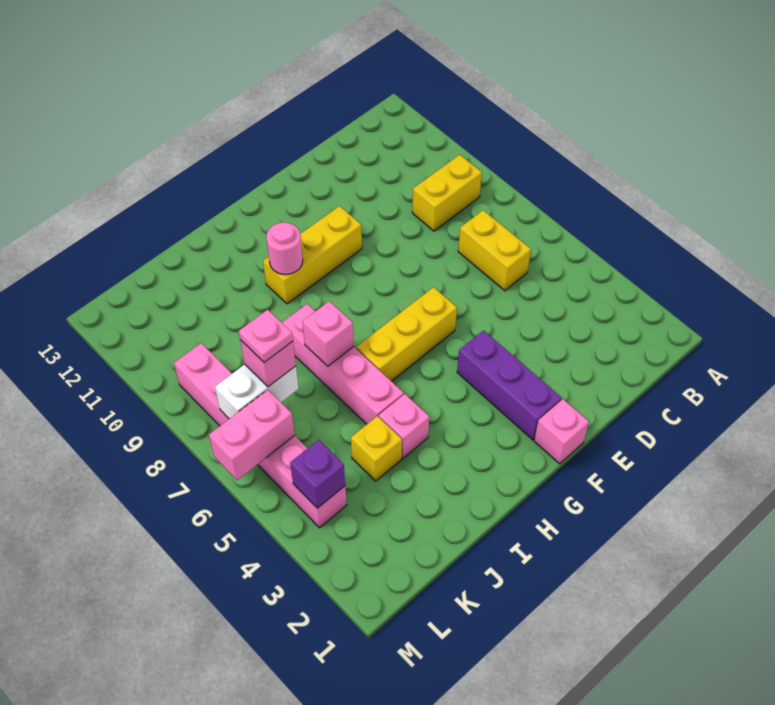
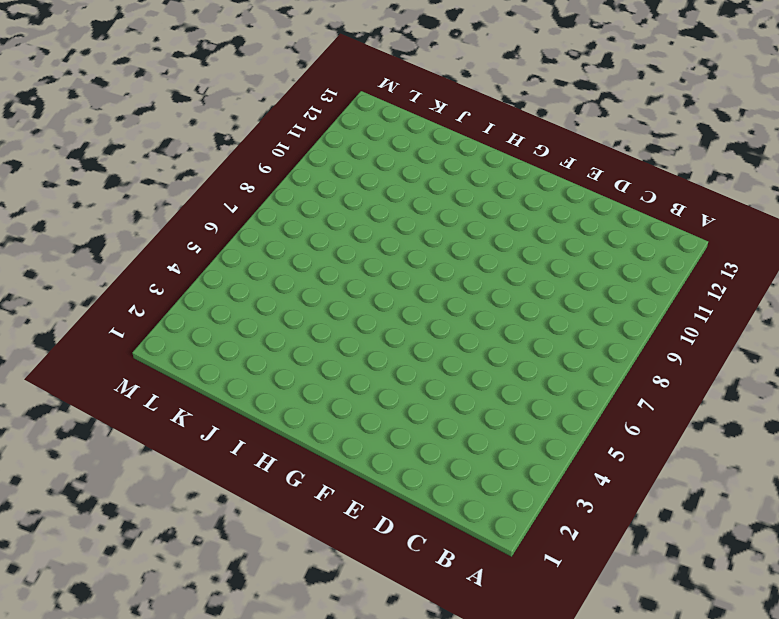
none -> yellow 1x2 brick [412,155,482,231]
none -> yellow 1x2 brick [458,210,531,291]
none -> pink 1x1 brick [534,399,589,464]

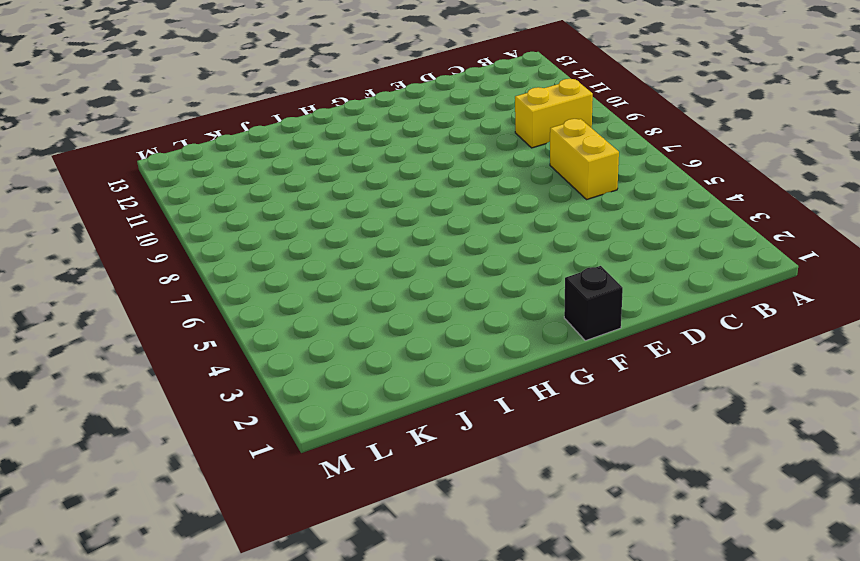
black 1x1 brick [564,266,623,341] -> pink 1x1 brick [534,399,589,464]
none -> purple 1x3 brick [457,331,561,440]
none -> yellow 1x3 brick [356,287,457,381]
none -> yellow 1x3 brick [263,206,362,304]

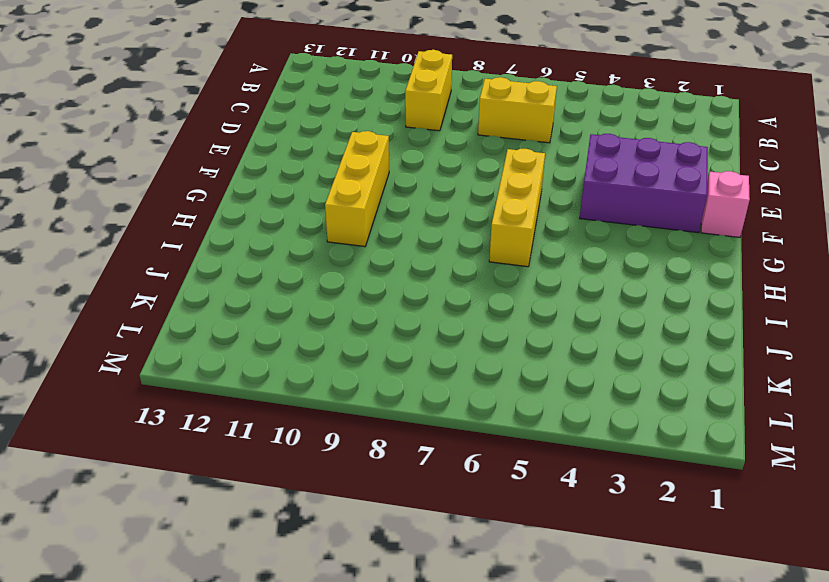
purple 2x3 brick [580,134,708,233] -> purple 1x3 brick [457,331,561,440]
none -> pink 1x1 brick [379,394,429,458]
none -> pink 1x4 brick [282,304,404,424]
none -> yellow 1x1 brick [351,416,402,481]

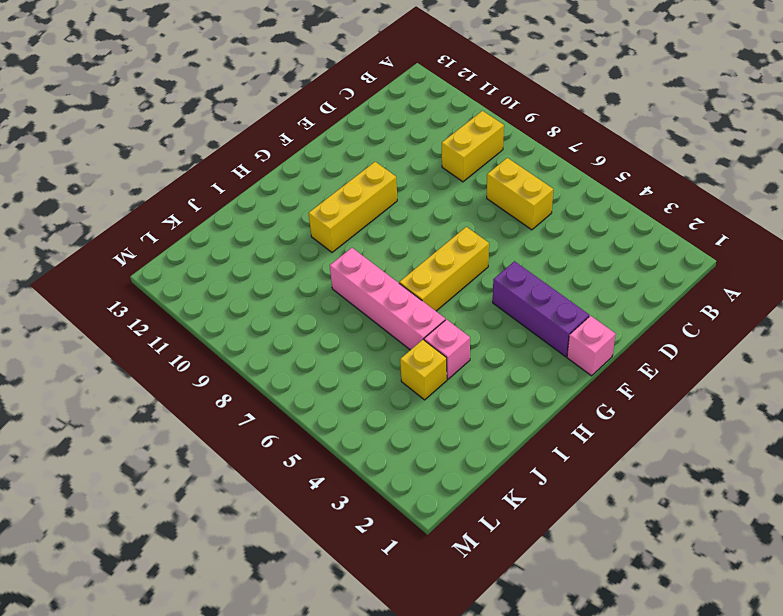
none -> pink 1x6 brick [174,343,347,528]
none -> pink 1x1 round brick [266,222,303,274]
none -> pink 1x1 brick [303,301,354,366]

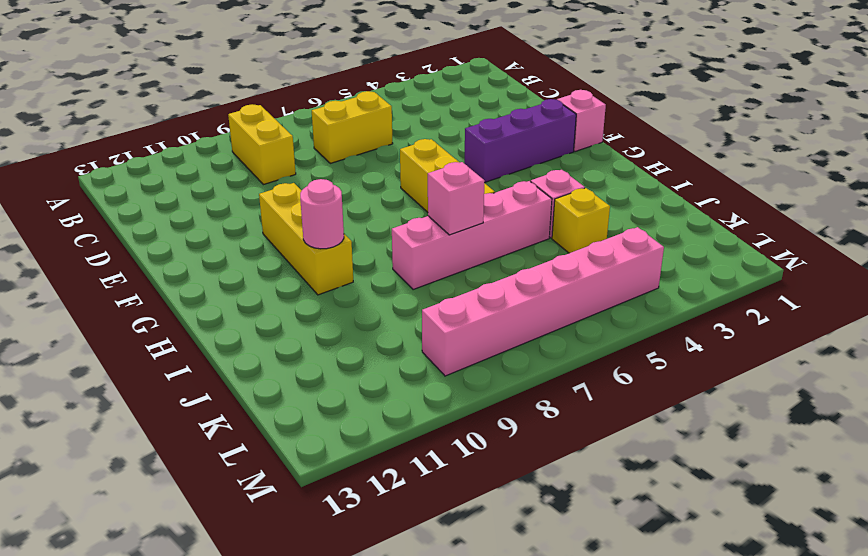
none -> white 1x2 brick [215,364,299,419]
none -> purple 1x1 brick [290,440,345,508]
none -> pink 1x2 brick [209,390,295,480]

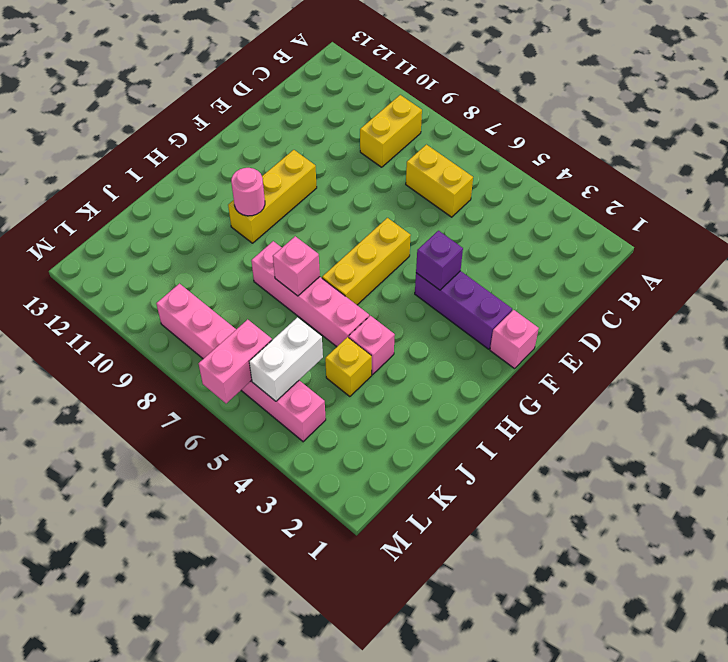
purple 1x1 brick [416,231,463,290] -> purple 1x1 brick moved to [290,440,345,508]
white 1x2 brick [249,317,323,401] -> white 1x2 brick moved to [215,364,299,419]
none -> pink 1x1 brick [240,340,296,387]
none -> pink 1x1 plate [239,310,293,362]

